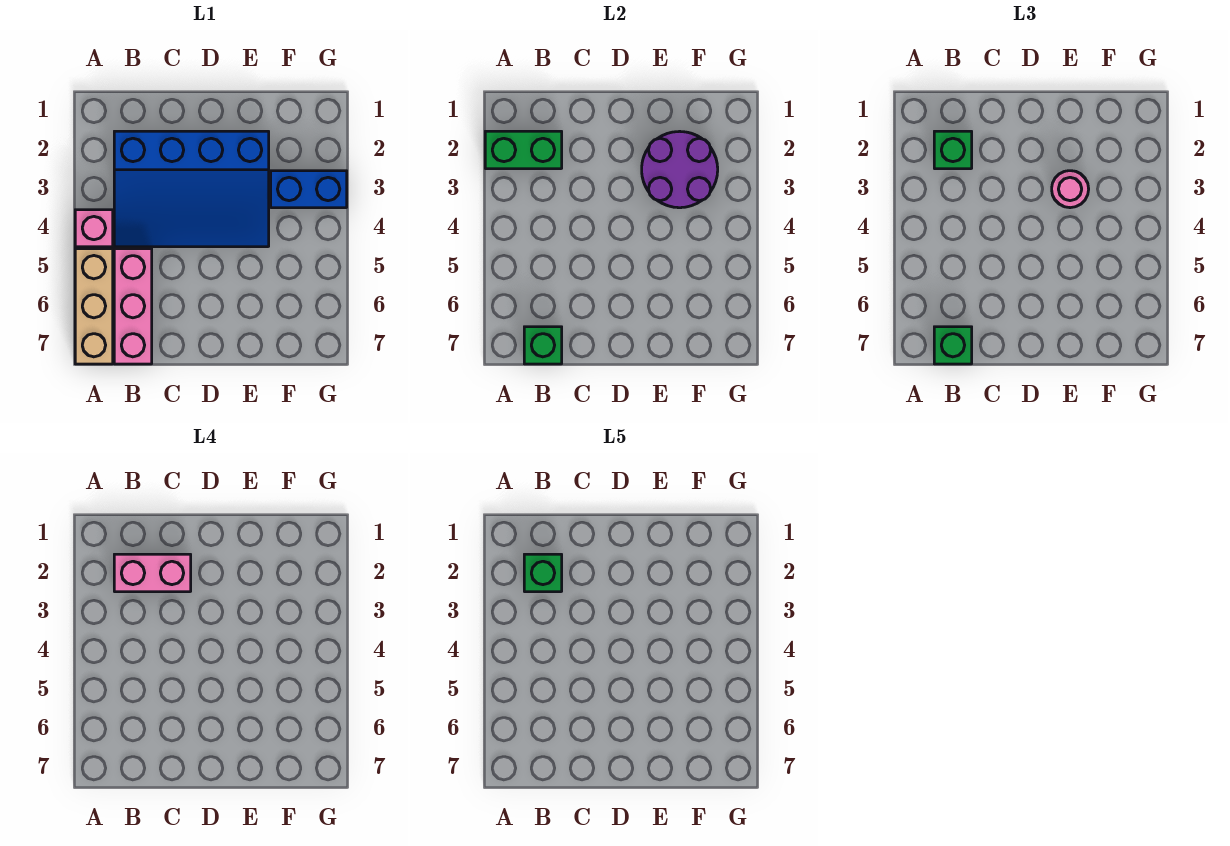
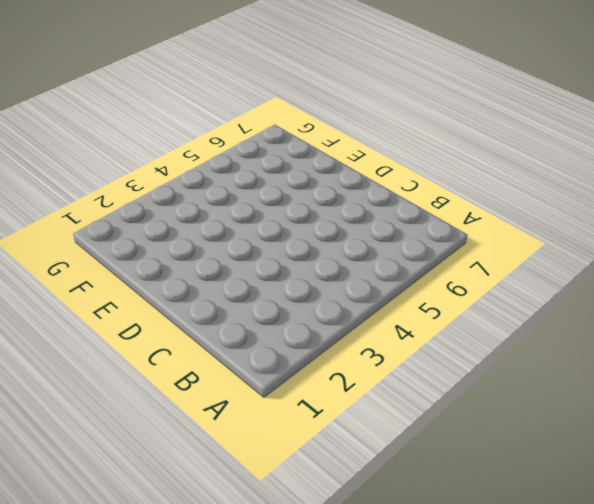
none -> pink 1x1 brick [75,210,113,247]
none -> tan 1x3 brick [75,249,113,364]
none -> blue 3x4 slope [114,131,269,247]

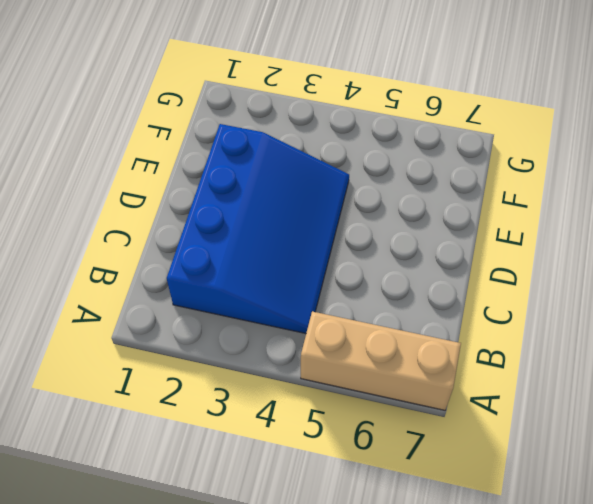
none -> pink 1x1 brick [75,210,113,247]
none -> pink 1x3 brick [114,249,152,364]
none -> blue 1x2 brick [271,171,347,208]

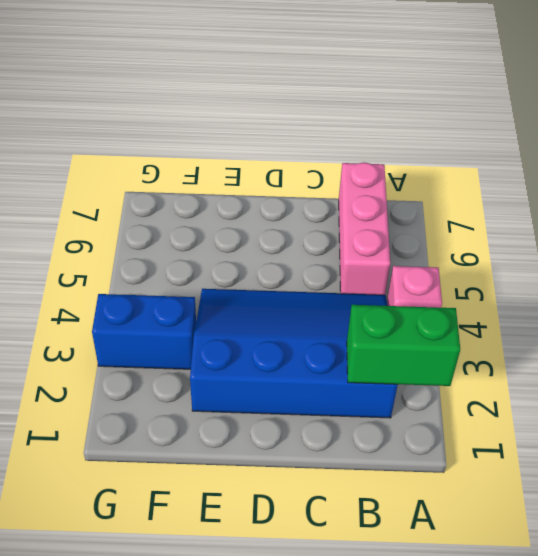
none -> tan 1x3 brick [75,249,113,364]
none -> green 1x1 brick [524,327,562,364]
none -> purple 2x2 round brick [642,131,718,208]

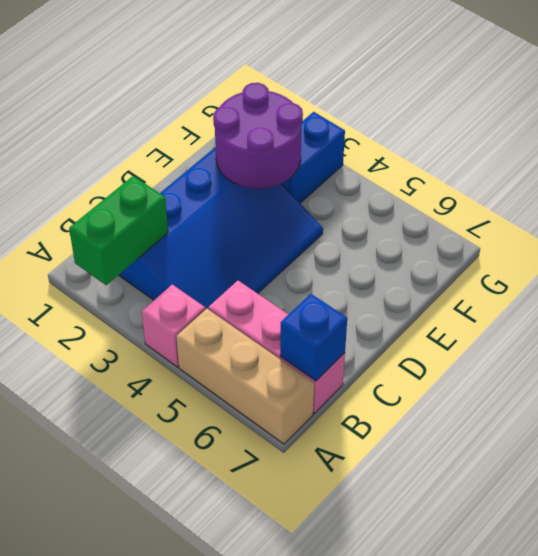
blue 1x1 brick [280,294,347,381] -> green 1x1 brick [524,327,562,364]
none -> green 1x1 brick [934,131,972,169]
none -> green 1x1 brick [934,327,972,364]
none -> pink 1x1 round brick [1052,171,1089,208]

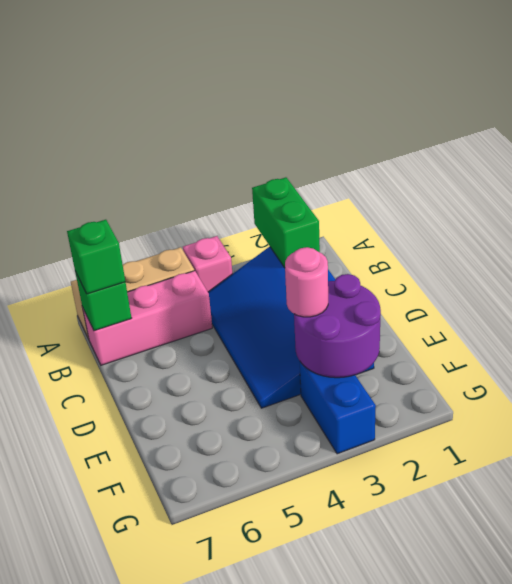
none -> green 1x1 brick [934,131,972,169]
none -> pink 1x2 brick [114,554,191,592]
none -> green 1x1 brick [524,554,562,592]

